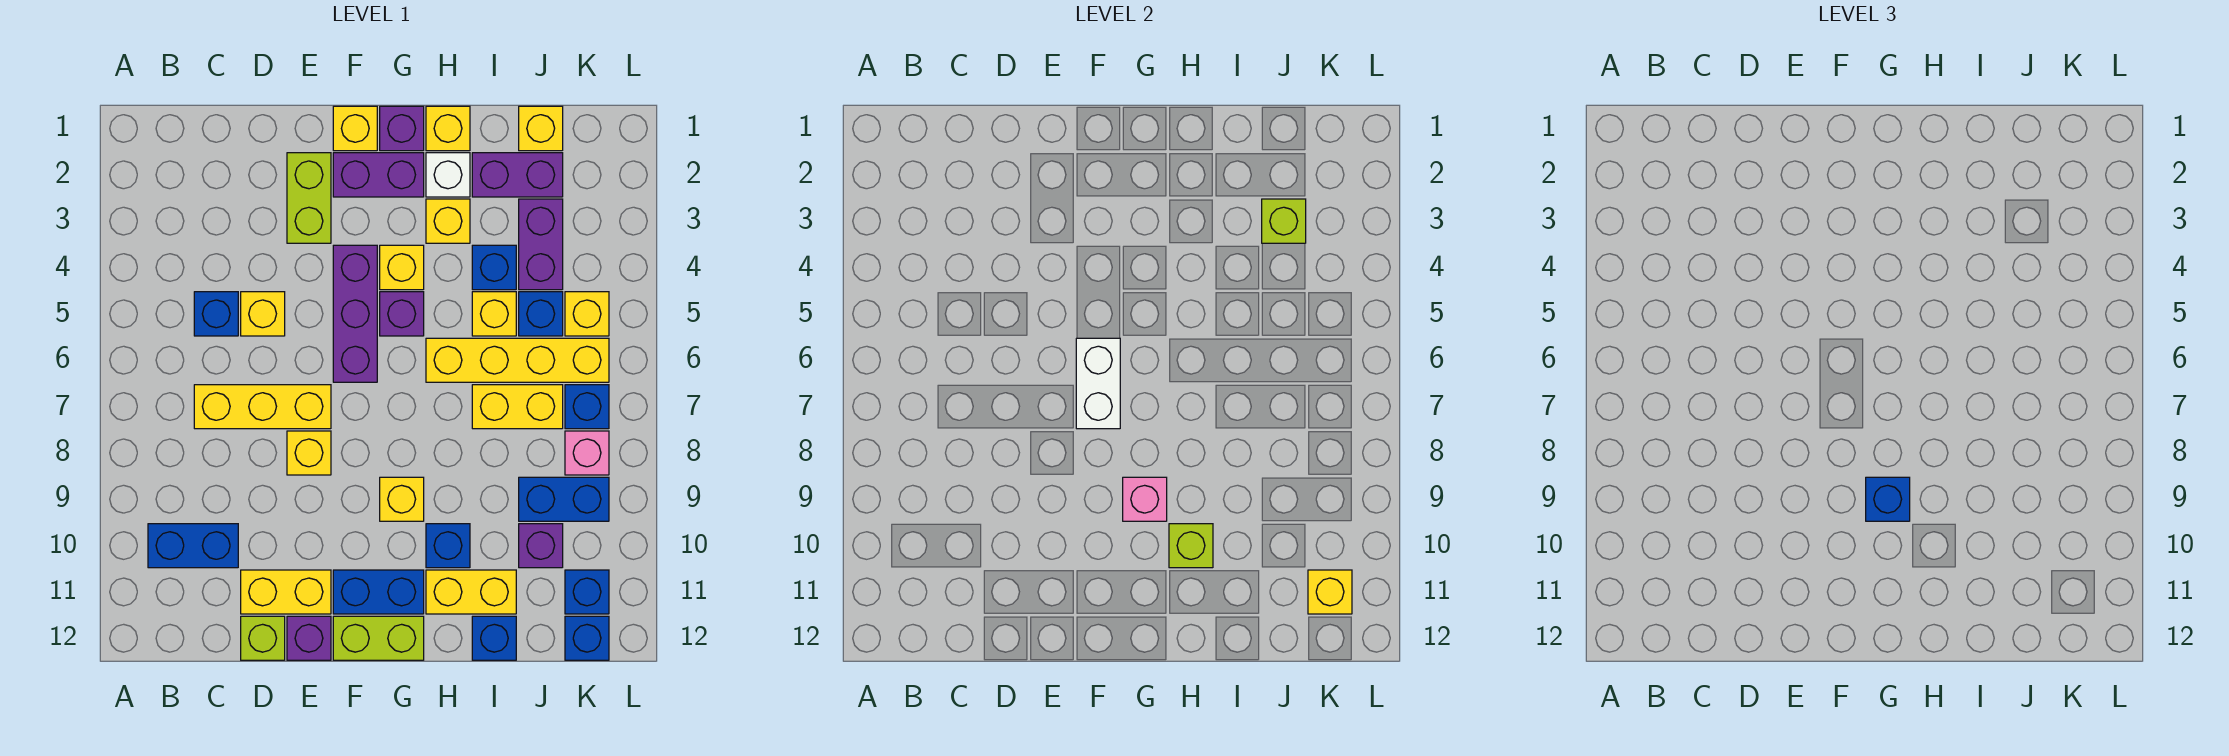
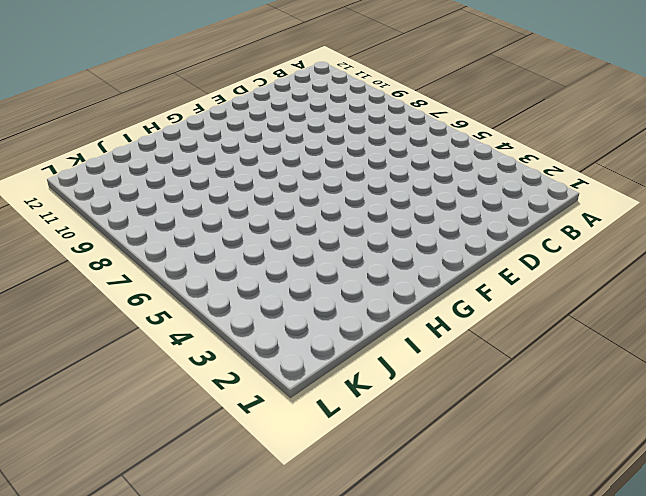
none -> blue 1x2 brick [148,524,238,568]
none -> blue 1x1 brick [194,292,238,336]
none -> yellow 1x3 brick [194,385,331,429]
none -> yellow 1x1 brick [241,292,285,336]

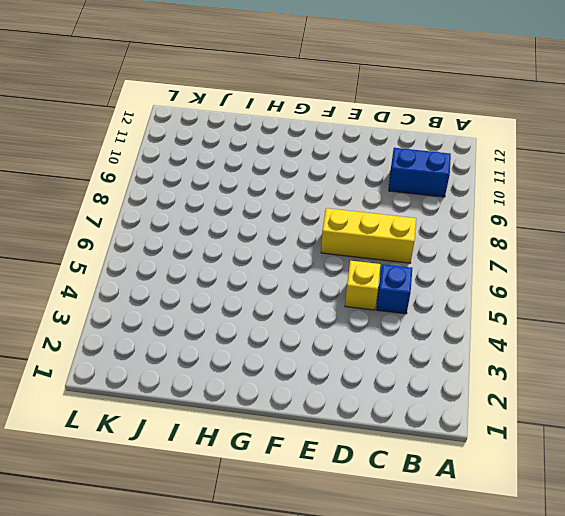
none -> yellow 1x2 brick [241,570,331,614]
none -> lime 1x1 brick [241,616,285,660]
none -> lime 1x2 brick [287,153,331,243]
none -> yellow 1x1 brick [287,431,331,475]

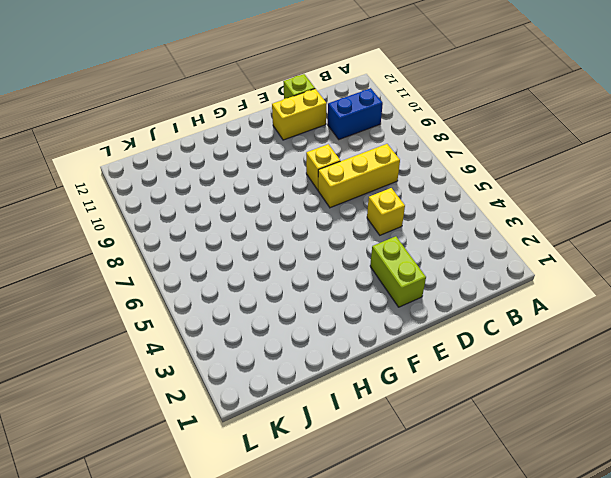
none -> blue 1x1 brick [194,292,238,336]
none -> purple 1x1 brick [287,616,331,660]
none -> yellow 1x1 brick [333,106,377,151]
none -> purple 1x2 brick [333,153,424,197]

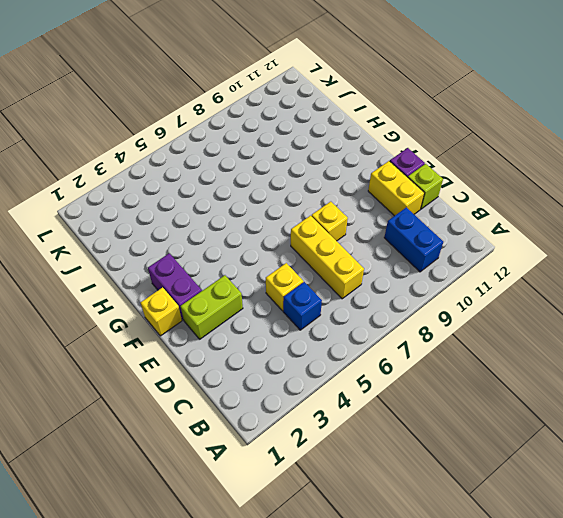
none -> purple 1x3 brick [333,245,377,382]
none -> blue 1x2 brick [333,570,424,614]
none -> lime 1x2 brick [333,616,424,660]
none -> purple 1x1 brick [380,106,424,151]

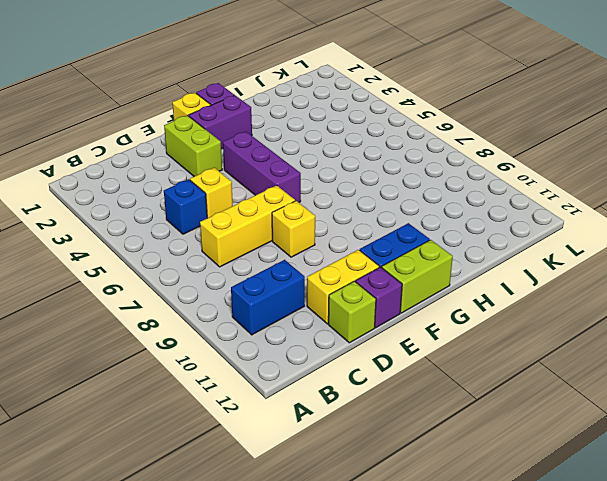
none -> yellow 1x1 brick [380,245,424,290]
none -> purple 1x1 brick [380,292,424,336]
none -> yellow 1x1 brick [380,477,424,521]
none -> yellow 1x1 brick [426,106,470,151]

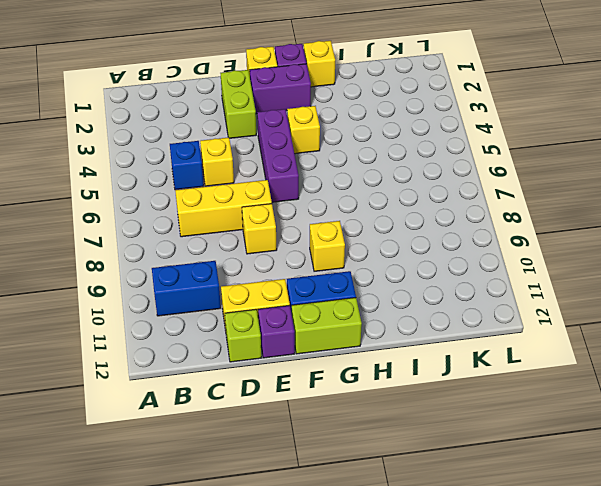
none -> purple 1x1 brick [380,292,424,336]
none -> white 1x1 brick [426,153,470,197]
none -> yellow 1x1 brick [426,199,470,243]
none -> yellow 1x4 brick [426,338,609,382]

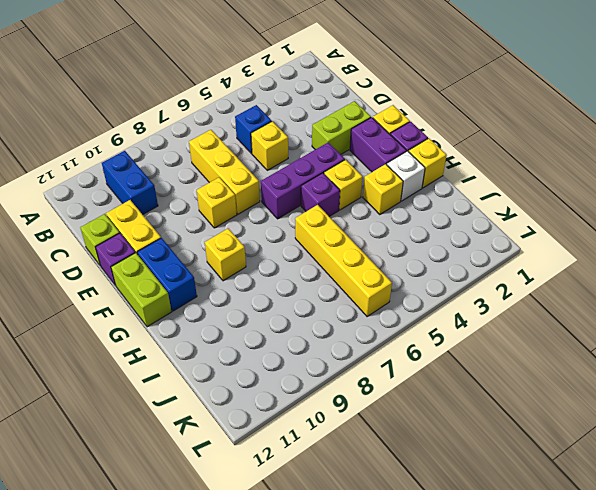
none -> blue 1x1 brick [426,524,470,568]
none -> yellow 1x2 brick [426,570,516,614]
none -> purple 1x2 brick [472,153,563,197]
none -> blue 1x1 brick [472,245,516,290]

